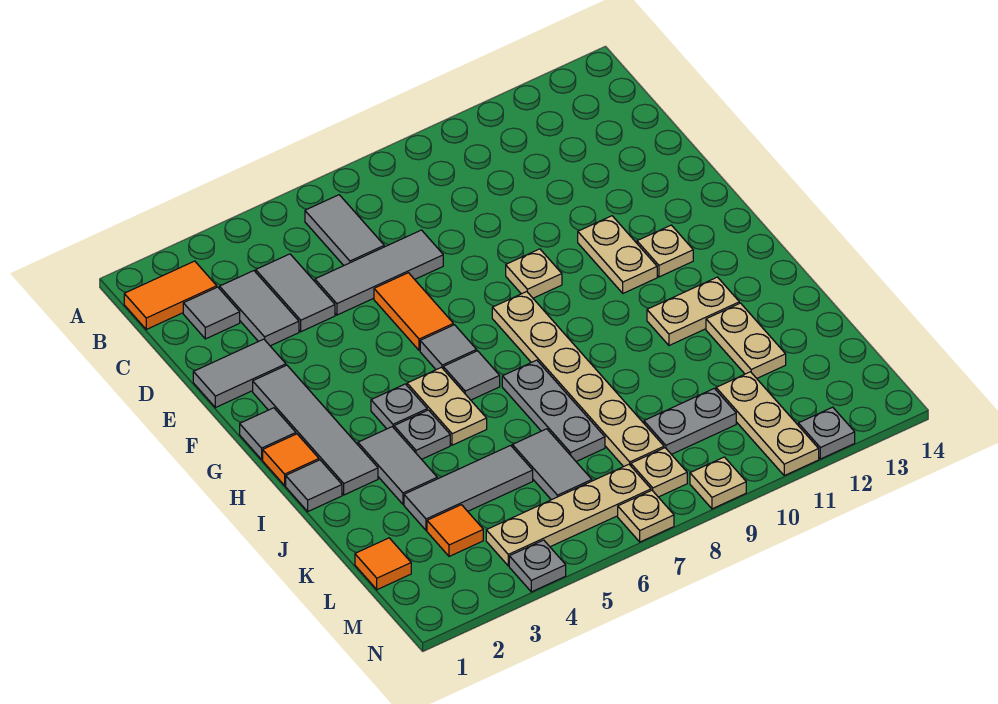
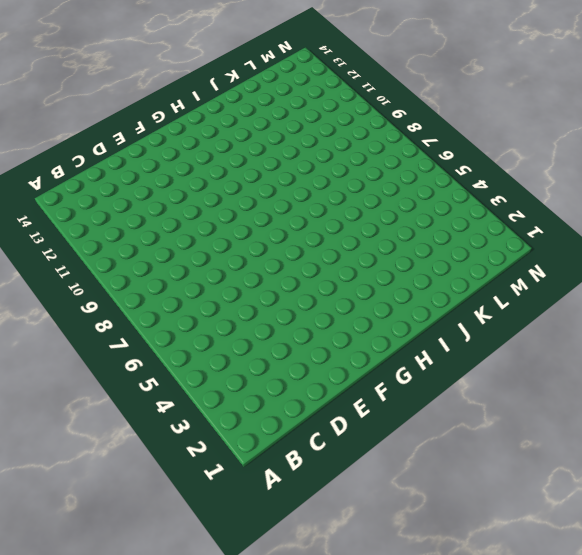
none -> orange 1x2 tile [124,261,217,329]
none -> grey 1x2 tile [305,195,384,265]
none -> grey 1x1 tile [183,287,240,339]
none -> grey 1x2 tile [220,271,299,346]

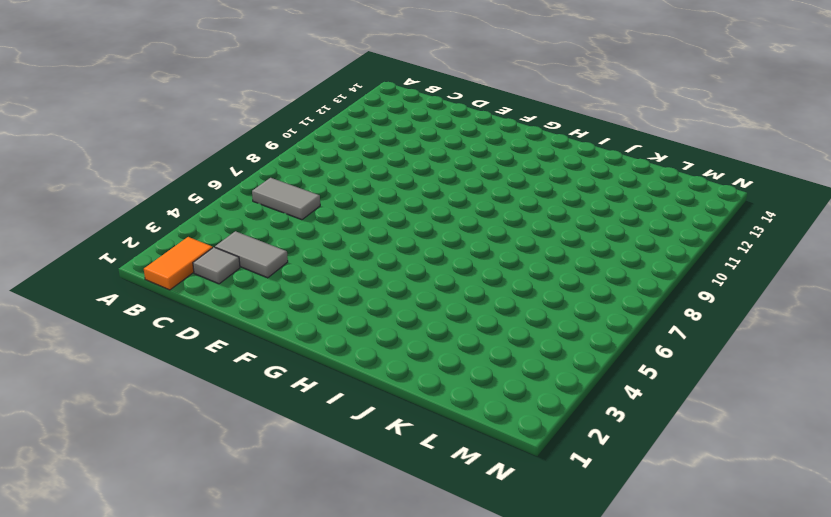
none -> grey 1x2 tile [256,254,335,332]
none -> grey 1x3 tile [315,230,443,315]
none -> grey 1x2 tile [193,339,286,408]
none -> orange 1x2 tile [374,273,453,351]

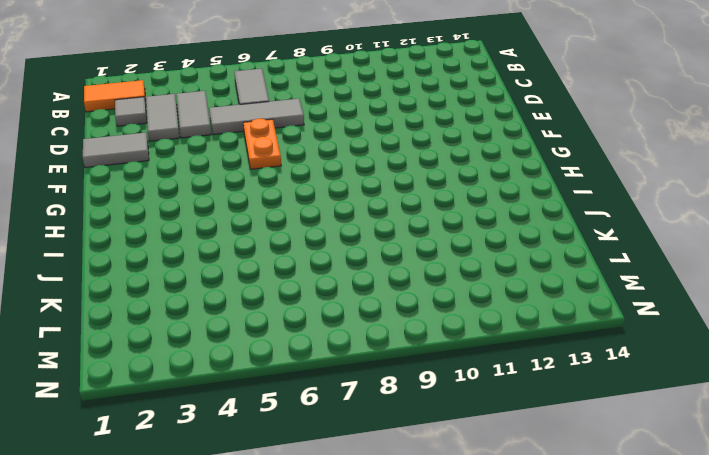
orange 1x2 plate [243,119,281,169] -> orange 1x2 tile [374,273,453,351]
none -> grey 1x4 tile [253,365,378,495]
none -> tan 1x1 plate [506,249,562,298]
none -> tan 1x2 plate [578,216,657,293]
none -> grey 1x1 tile [240,408,296,459]

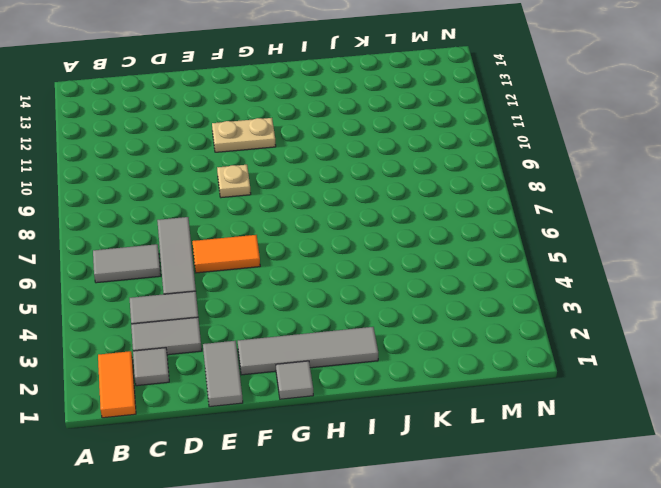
none -> grey 1x1 tile [420,325,477,370]
none -> tan 1x6 plate [492,292,664,467]
none -> tan 1x1 plate [637,225,693,277]
none -> orange 1x1 tile [263,434,319,485]

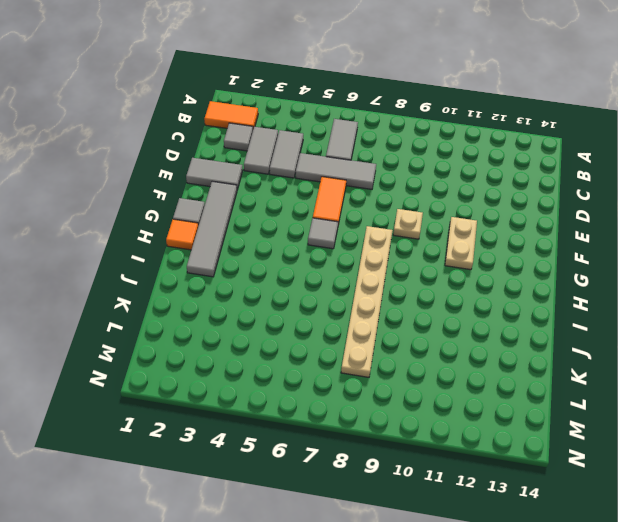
none -> tan 1x1 plate [637,225,693,277]
none -> grey 1x1 plate [371,384,427,429]
none -> tan 1x2 plate [407,367,487,445]
none -> grey 1x1 tile [443,351,500,400]

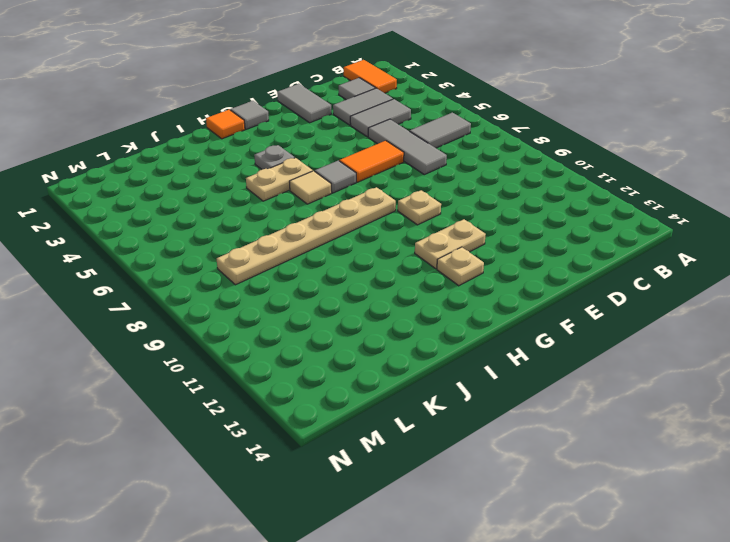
tan 1x1 tile [289,171,332,204] -> grey 1x1 tile [443,351,500,400]
none -> grey 1x4 tile [253,365,378,495]
none -> grey 1x1 tile [286,460,342,511]
none -> grey 1x2 tile [358,427,437,504]
none -> grey 1x1 plate [394,410,450,459]

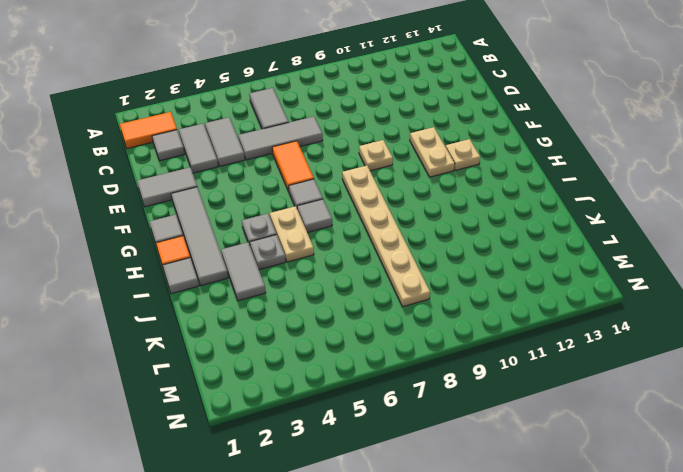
none -> grey 1x3 plate [502,360,605,461]
none -> tan 1x2 plate [647,277,739,345]
none -> tan 1x2 plate [706,303,786,378]
none -> grey 1x3 tile [404,445,533,530]

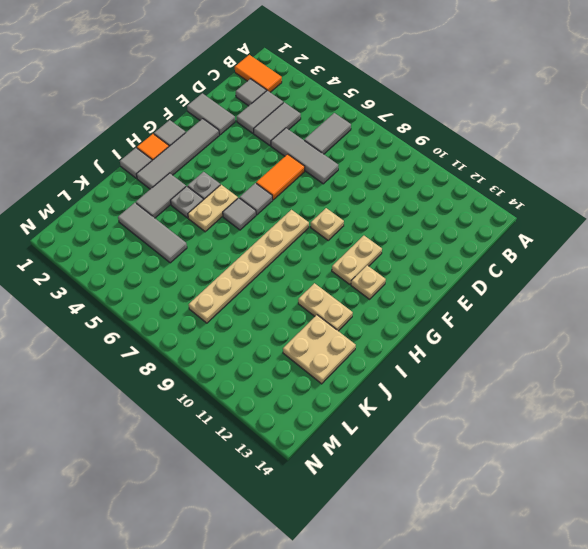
tan 2x2 plate [283,315,356,384] -> tan 1x2 plate [706,303,786,378]
none -> grey 1x3 plate [502,360,605,461]
none -> grey 1x2 tile [512,429,592,500]
none -> orange 1x1 tile [355,538,411,590]
none -> orange 1x1 tile [427,505,483,556]

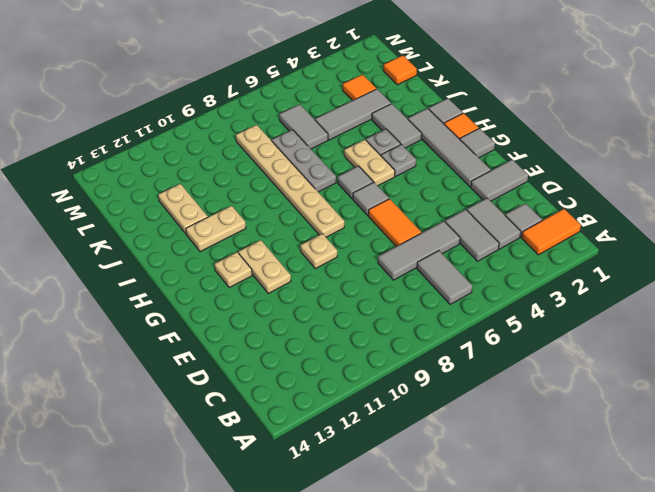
none -> grey 1x2 plate [644,388,736,454]
none -> tan 1x3 plate [716,372,819,476]
none -> tan 1x4 plate [486,464,651,566]
none -> tan 1x1 plate [631,448,687,497]

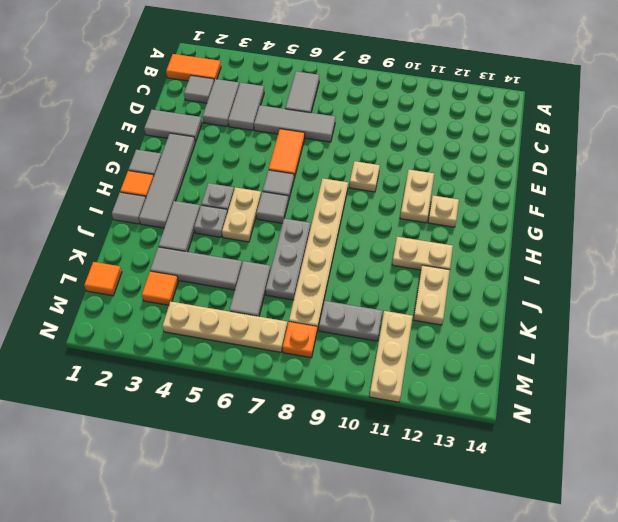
orange 1x1 plate [283,322,317,358] -> tan 1x1 plate [631,448,687,497]
none -> grey 1x1 plate [509,540,566,592]
none -> tan 1x1 plate [618,490,674,542]
none -> tan 1x1 plate [690,457,746,509]
none -> grey 1x1 plate [798,407,855,459]

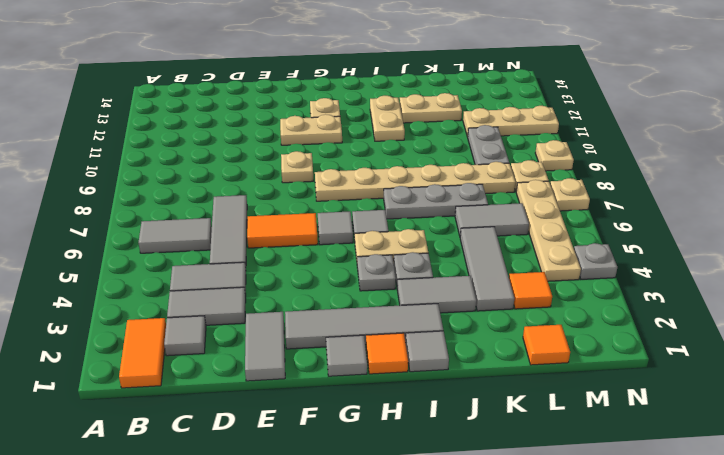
none -> grey 1x1 plate [798,407,855,459]

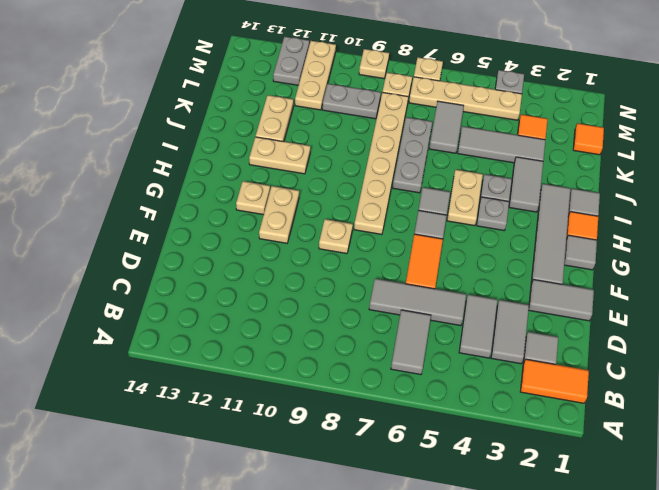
grey 1x2 plate [273,37,309,85] -> grey 1x1 plate [798,407,855,459]

